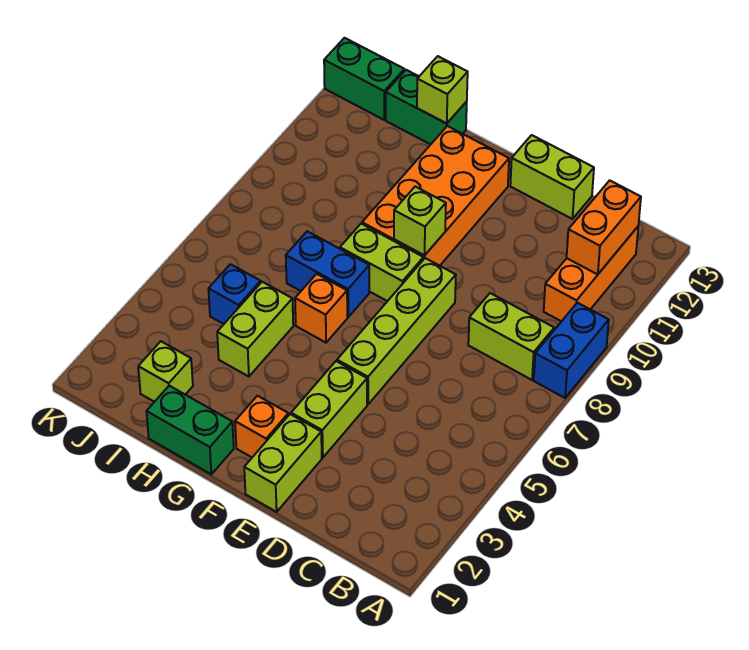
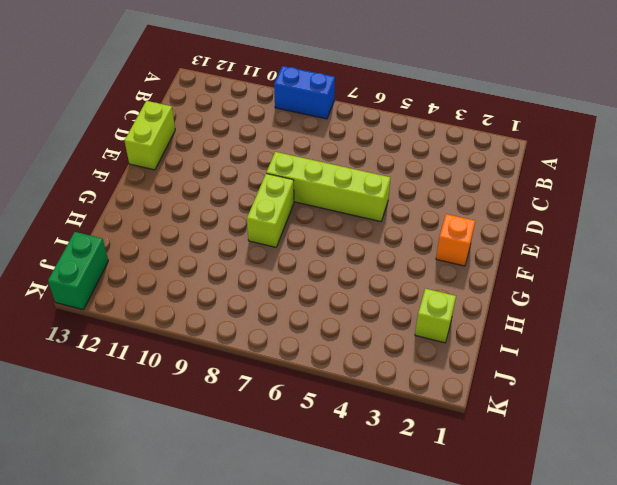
none -> lime 1x2 brick [468,293,554,380]
none -> orange 1x3 brick [544,227,638,321]
none -> lime 1x2 brick [244,414,322,512]

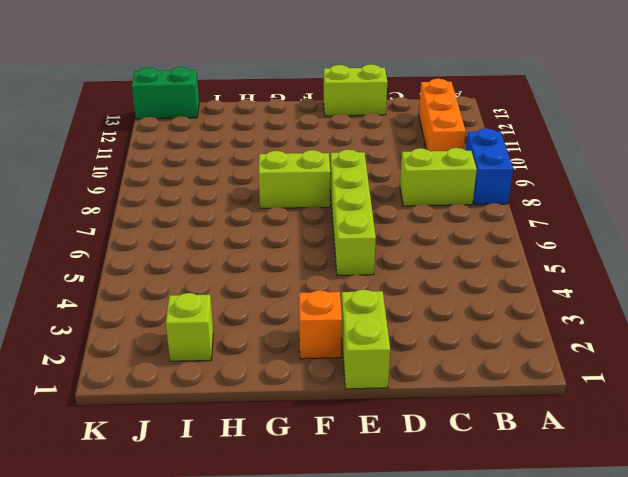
none -> lime 1x2 brick [291,361,367,458]
none -> orange 2x4 brick [362,126,509,266]
none -> green 1x2 brick [147,386,234,474]

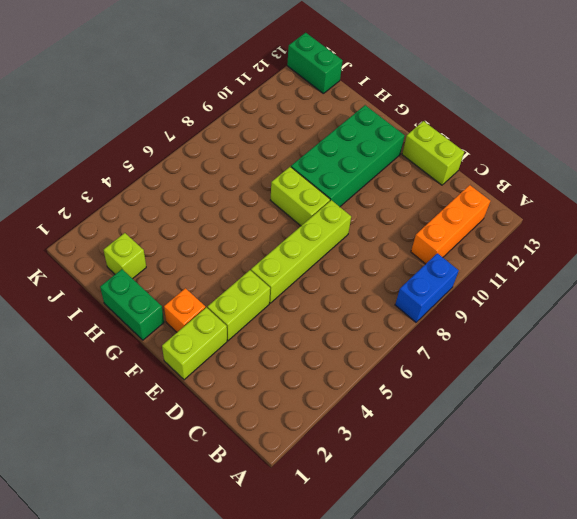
green 2x4 brick [291,105,405,207] -> orange 2x4 brick [362,126,509,266]
none -> lime 1x2 brick [468,293,554,380]
none -> orange 1x1 brick [295,274,347,343]
none -> blue 1x2 brick [286,231,369,317]

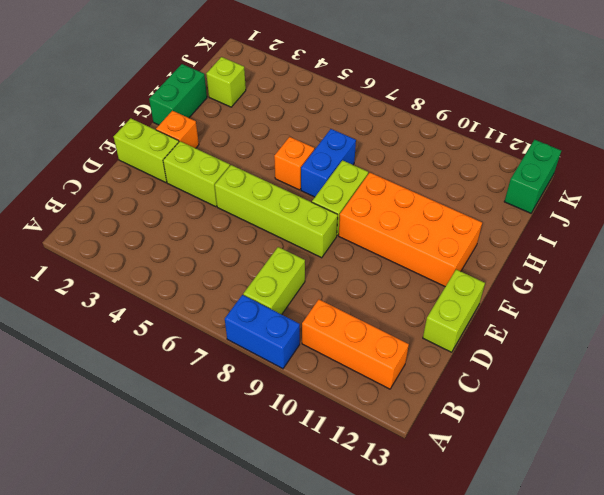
none -> lime 1x2 brick [217,282,293,377]
none -> green 1x2 brick [386,70,467,144]
none -> blue 1x1 brick [209,264,261,324]

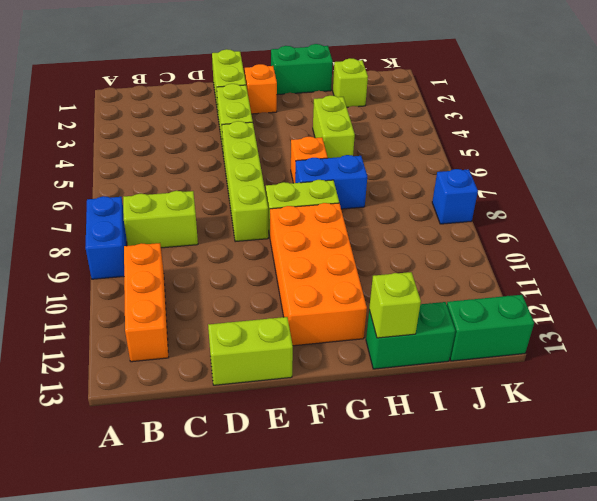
blue 1x1 brick [432,169,478,224] -> blue 1x1 brick moved to [209,264,261,324]
none -> orange 1x2 brick [567,180,641,274]
none -> lime 1x1 brick [394,187,446,256]

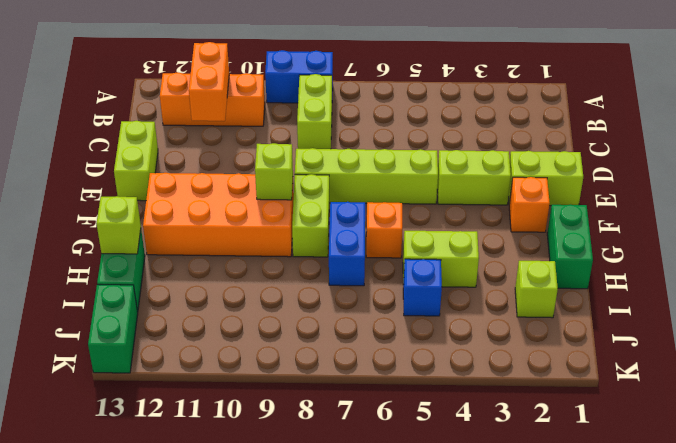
orange 1x2 brick [189,42,229,121] -> orange 1x2 brick turned to [567,180,641,274]

